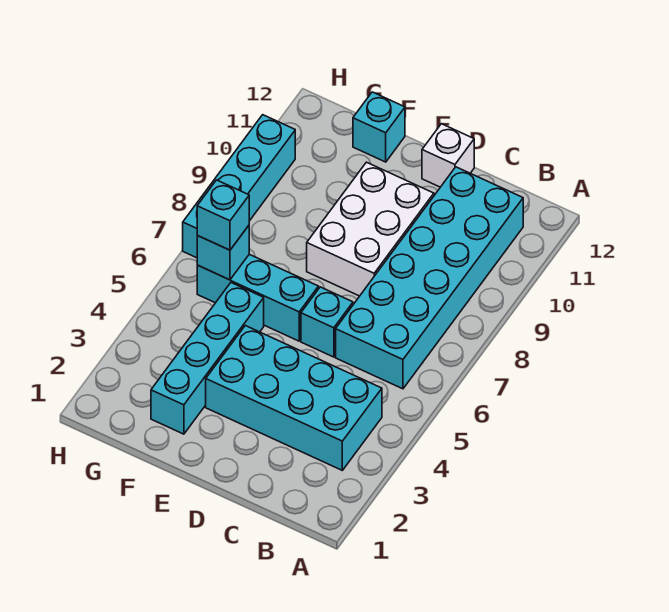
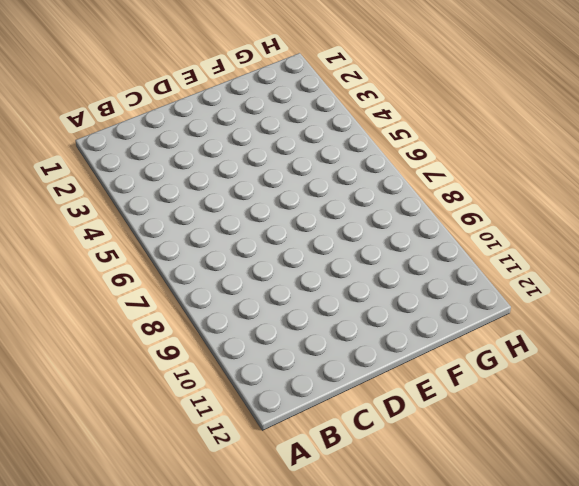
none -> cyan 2x4 brick [206,326,382,470]
none -> cyan 2x6 brick [336,167,523,389]

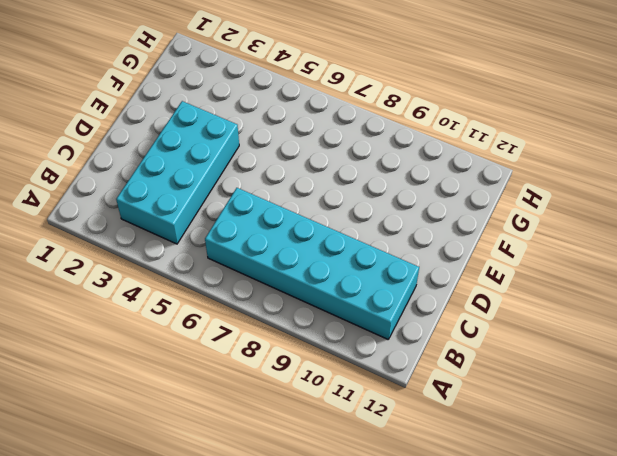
none -> cyan 1x1 brick [301,287,353,357]
none -> white 2x3 brick [307,162,434,296]

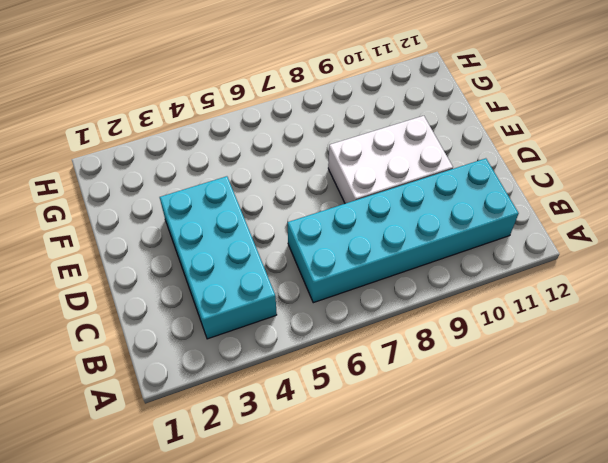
none -> cyan 1x1 brick [301,287,353,357]
none -> white 1x1 brick [422,124,474,187]

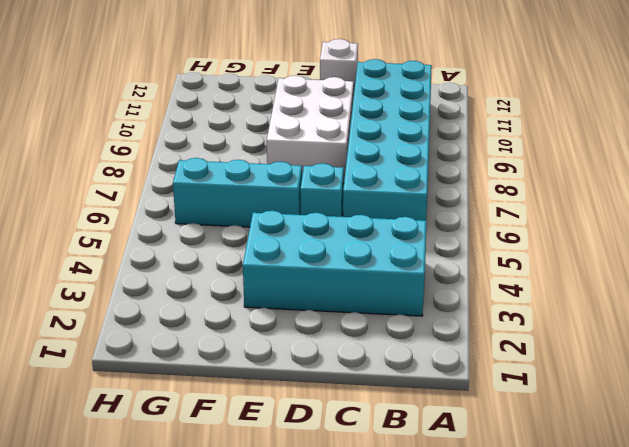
none -> cyan 1x4 brick [151,283,264,434]
none -> cyan 1x1 brick [353,92,405,162]

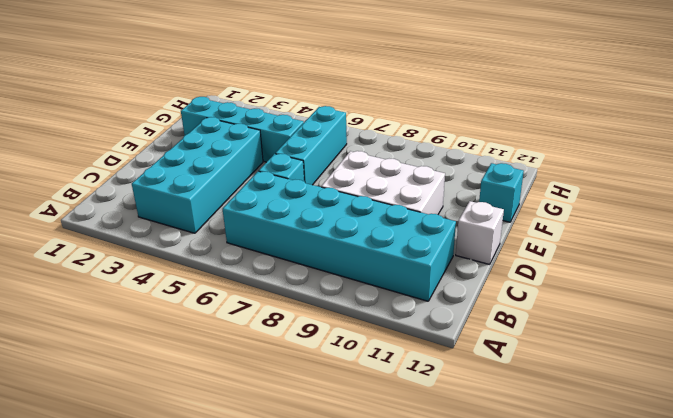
none -> cyan 1x4 brick [183,115,295,258]
none -> cyan 1x1 brick [197,226,249,280]

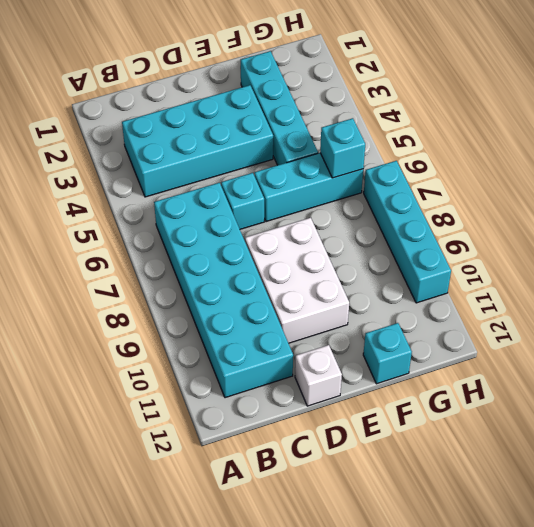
none -> cyan 1x1 brick [197,180,249,250]

